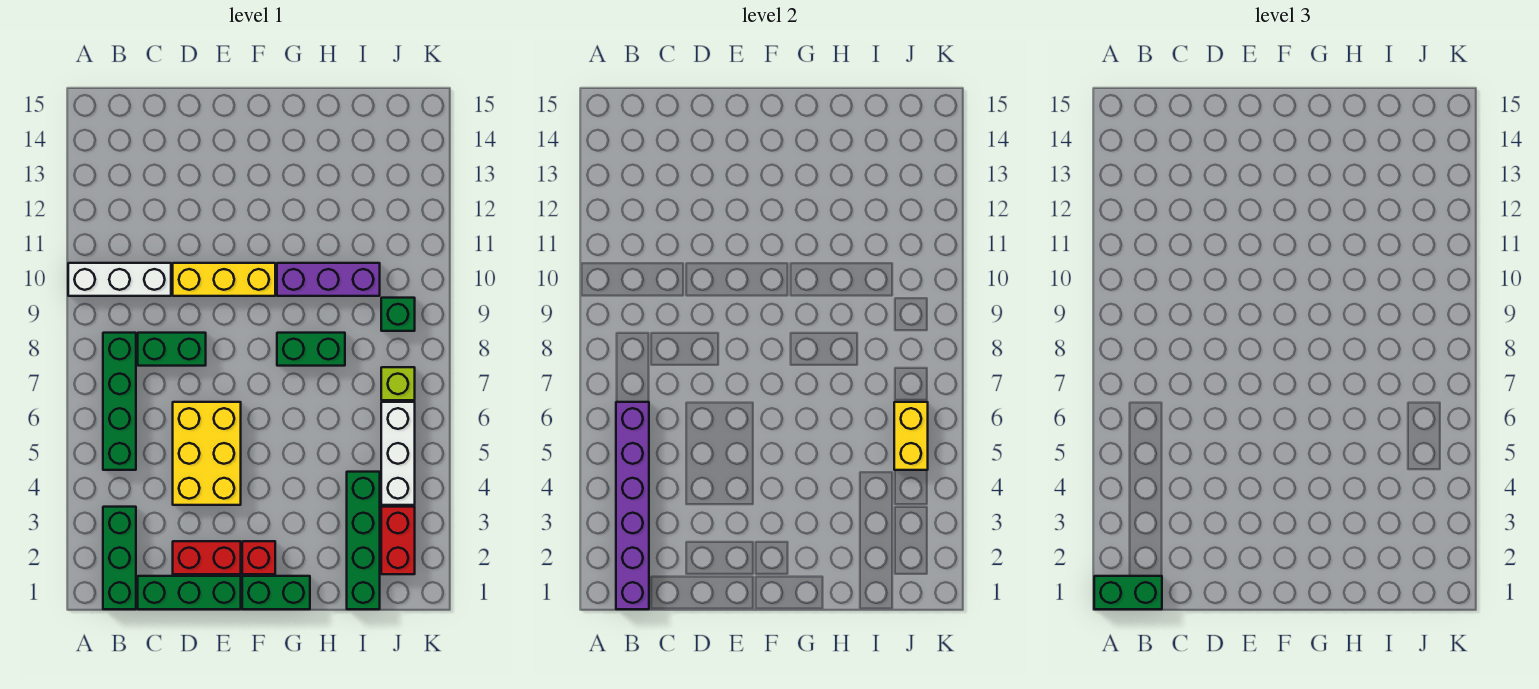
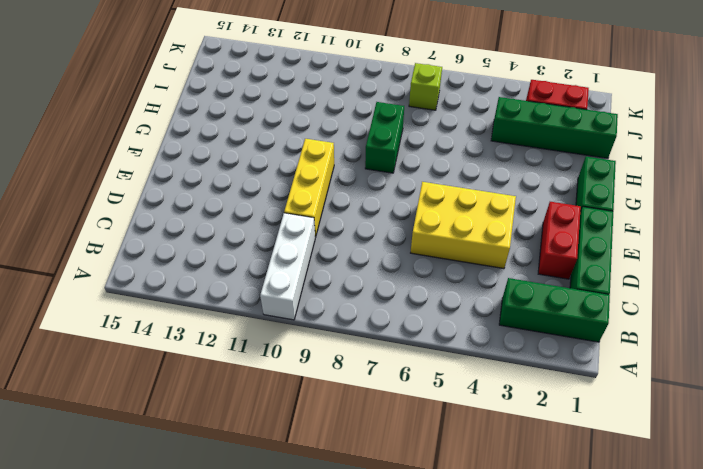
none -> green 1x4 brick [103,333,136,470]
none -> green 1x2 brick [138,333,206,366]
none -> red 1x1 brick [242,541,275,574]

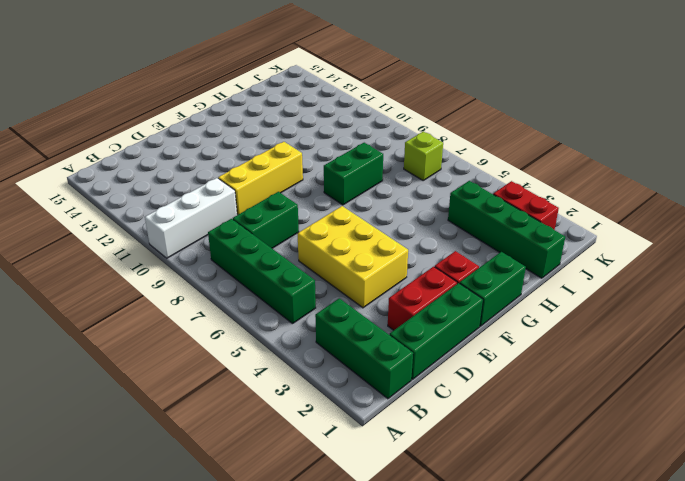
none -> purple 1x3 brick [277,263,380,296]
none -> white 1x3 brick [381,402,415,505]
none -> green 1x1 brick [381,298,415,331]

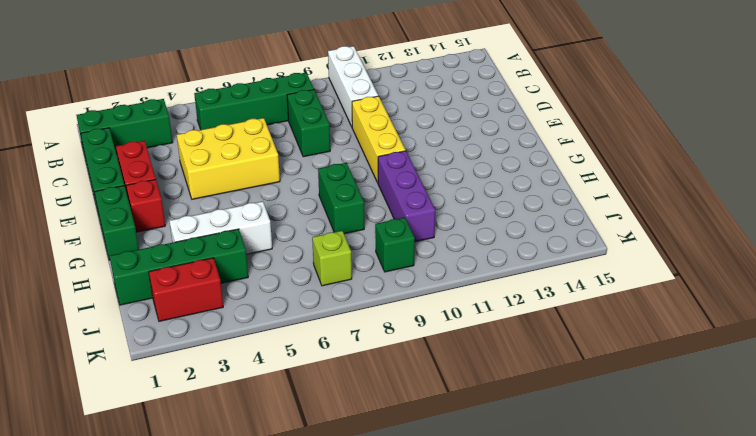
white 1x3 brick [170,201,272,254] -> white 1x3 brick moved to [381,402,415,505]
none -> purple 1x6 brick [616,402,649,609]
none -> yellow 1x2 brick [894,402,928,470]
none -> green 1x2 brick [1094,576,1162,609]

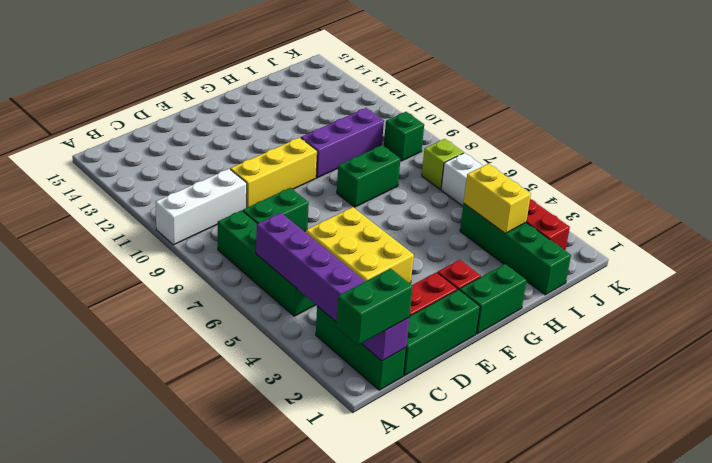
yellow 1x2 brick [464,164,531,233] -> yellow 1x2 brick moved to [894,402,928,470]

